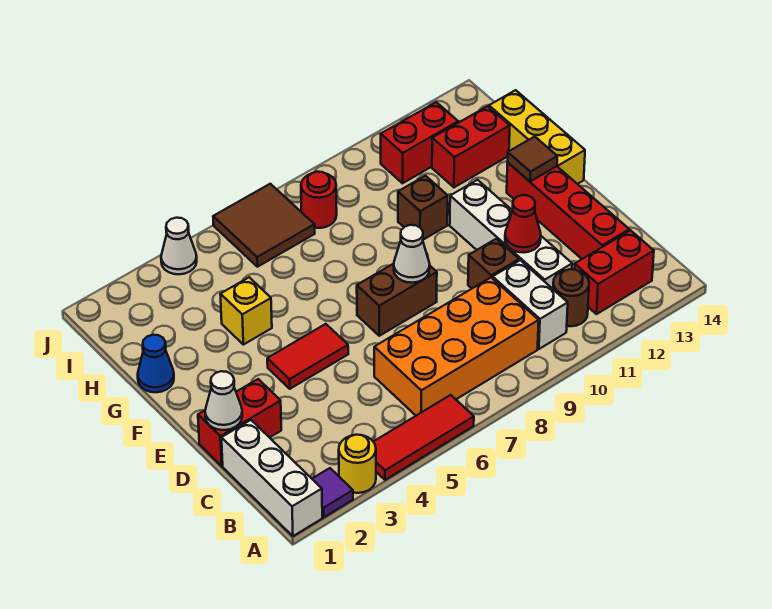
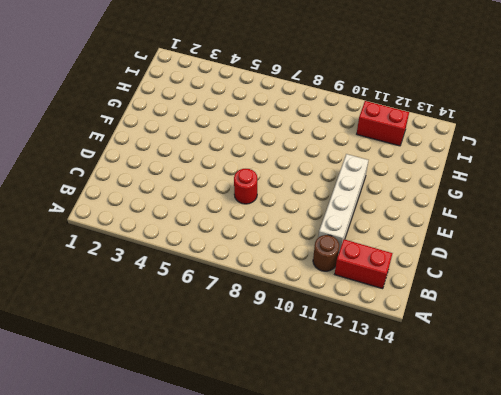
red 1x1 round brick [234,169,257,204] -> red 1x1 round brick moved to [301,172,337,228]
none -> white 1x3 brick [222,420,322,536]
none -> purple 1x1 tile [312,468,353,517]
none -> yellow 1x1 round brick [339,435,376,493]

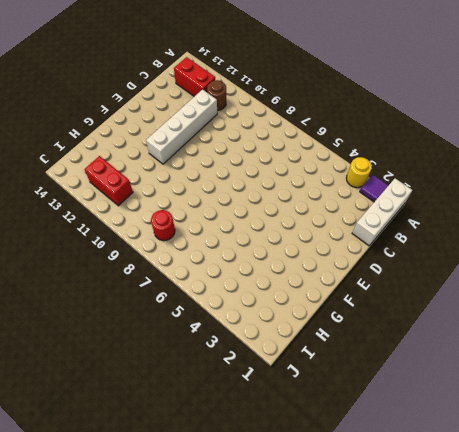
none -> red 1x3 tile [374,395,474,480]
none -> orange 2x4 brick [374,278,539,416]
none -> white 1x2 brick [493,260,568,349]

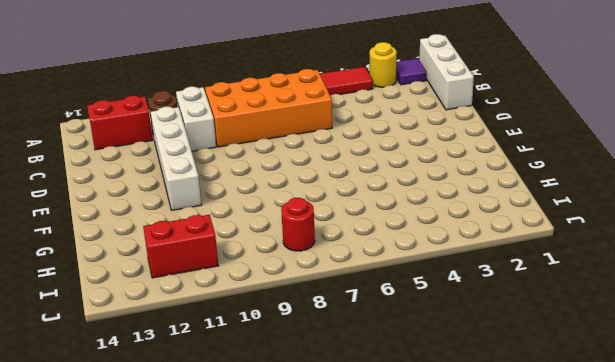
none -> red 1x4 brick [507,163,629,259]
none -> red 1x2 brick [198,379,281,466]
none -> brown 1x1 brick [468,239,519,288]

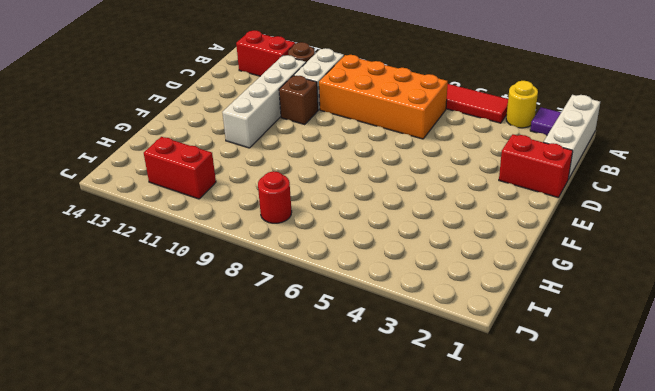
none -> red 1x4 brick [507,163,629,259]
none -> red 1x2 tile [267,324,348,389]
none -> brown 1x2 brick [357,264,437,336]

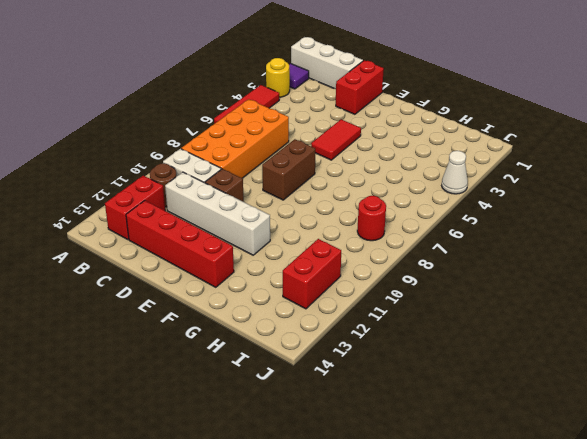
none -> yellow 1x3 brick [489,90,585,184]
none -> blue 1x1 cone [138,335,174,392]
none -> yellow 1x1 brick [220,277,272,345]

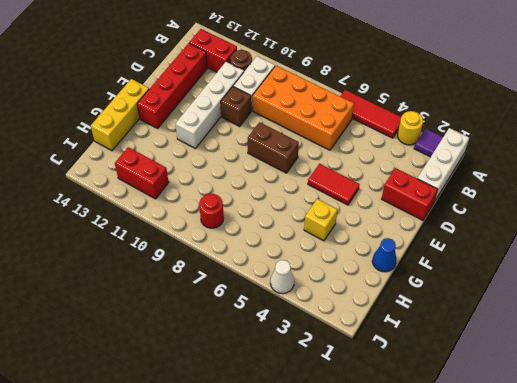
none -> brown 1x1 brick [398,176,448,240]
none -> red 1x2 brick [432,106,510,187]
none -> brown 2x2 tile [213,184,315,267]

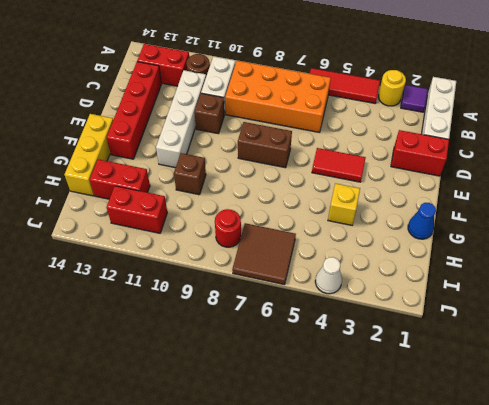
none -> white 1x1 cone [205,371,242,430]
none -> red 1x1 cone [505,195,541,253]
none -> white 1x1 cone [394,225,430,283]

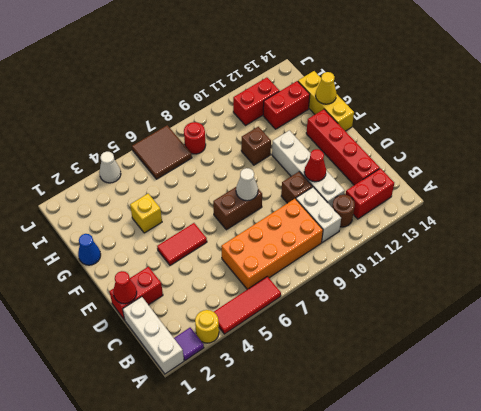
red 1x1 cone [113,271,137,304] -> white 1x1 cone [205,371,242,430]
yellow 1x1 cone [316,72,337,104] -> none
none -> brown 1x1 tile [508,137,557,182]

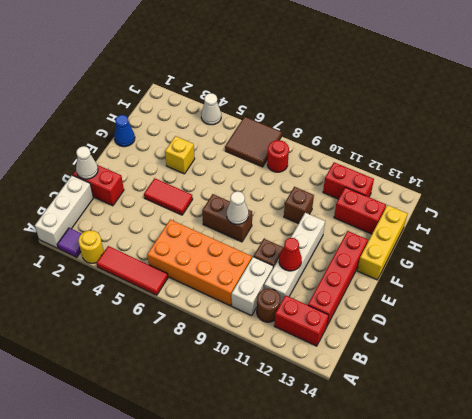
none -> brown 1x1 tile [508,137,557,182]

